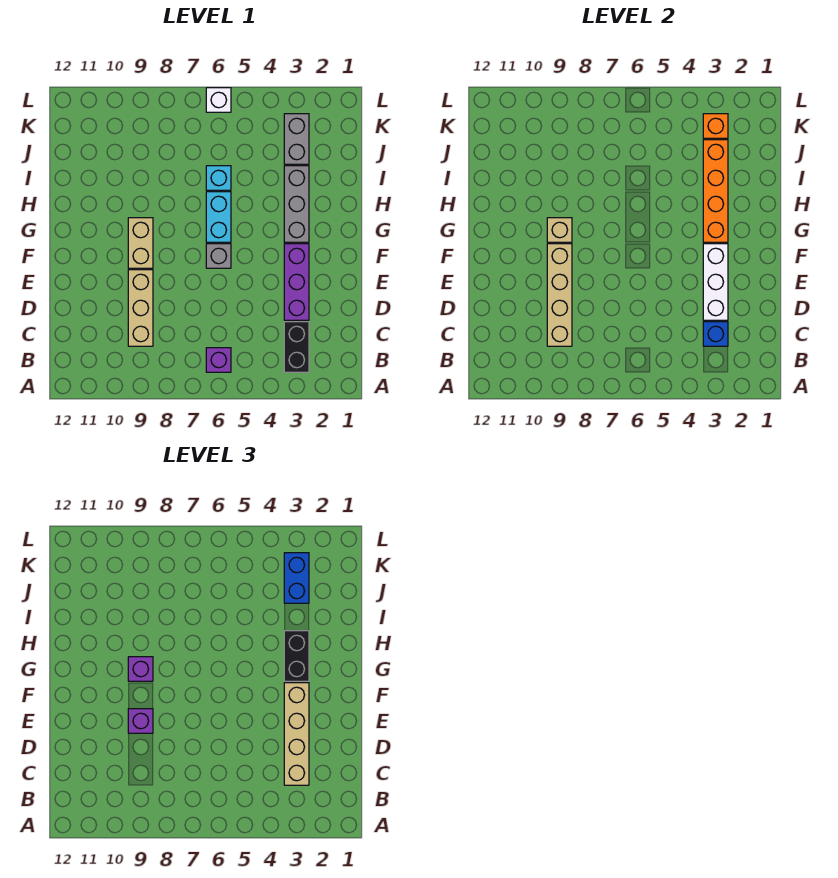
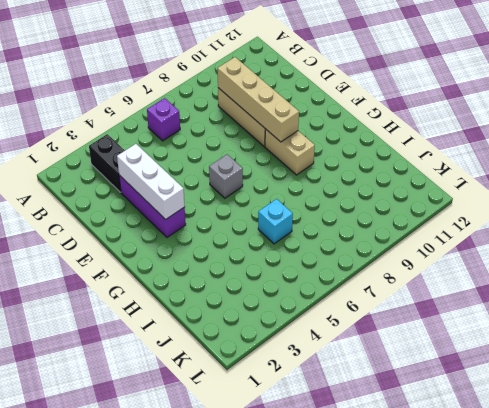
none -> grey 1x3 brick [284,166,309,242]
none -> cyan 1x2 brick [206,192,231,242]
none -> grey 1x2 brick [284,114,309,164]

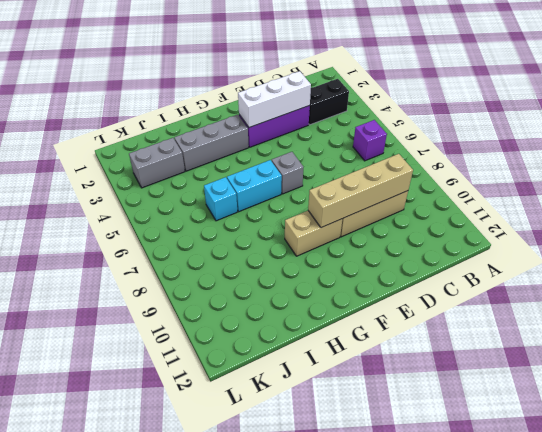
none -> white 1x1 brick [206,88,231,112]
none -> blue 1x1 brick [703,322,728,346]
none -> orange 1x4 brick [703,140,728,242]

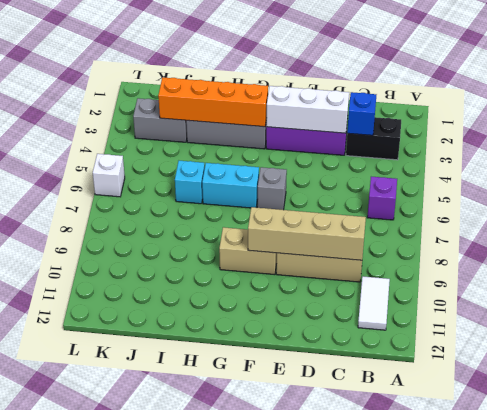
white 1x2 tile [358,276,390,330] -> none
none -> tan 1x1 brick [547,218,572,242]
none -> orange 1x1 brick [703,114,728,138]
none -> tan 1x4 brick [284,683,309,785]

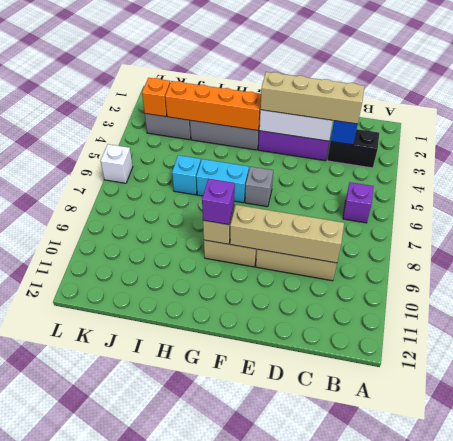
none -> purple 1x1 brick [128,709,153,733]
none -> black 1x2 brick [284,631,309,681]
none -> blue 1x2 brick [284,553,309,603]

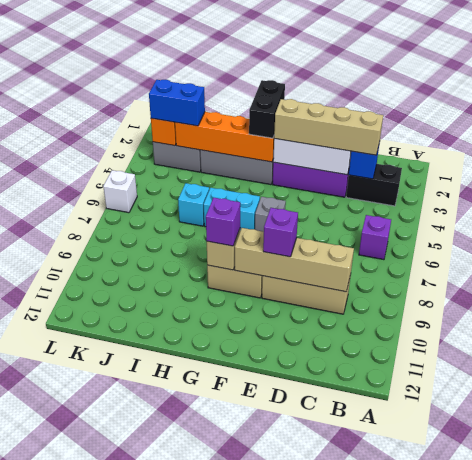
black 1x2 brick [249,80,285,138] -> black 1x2 brick turned to [284,631,309,681]

